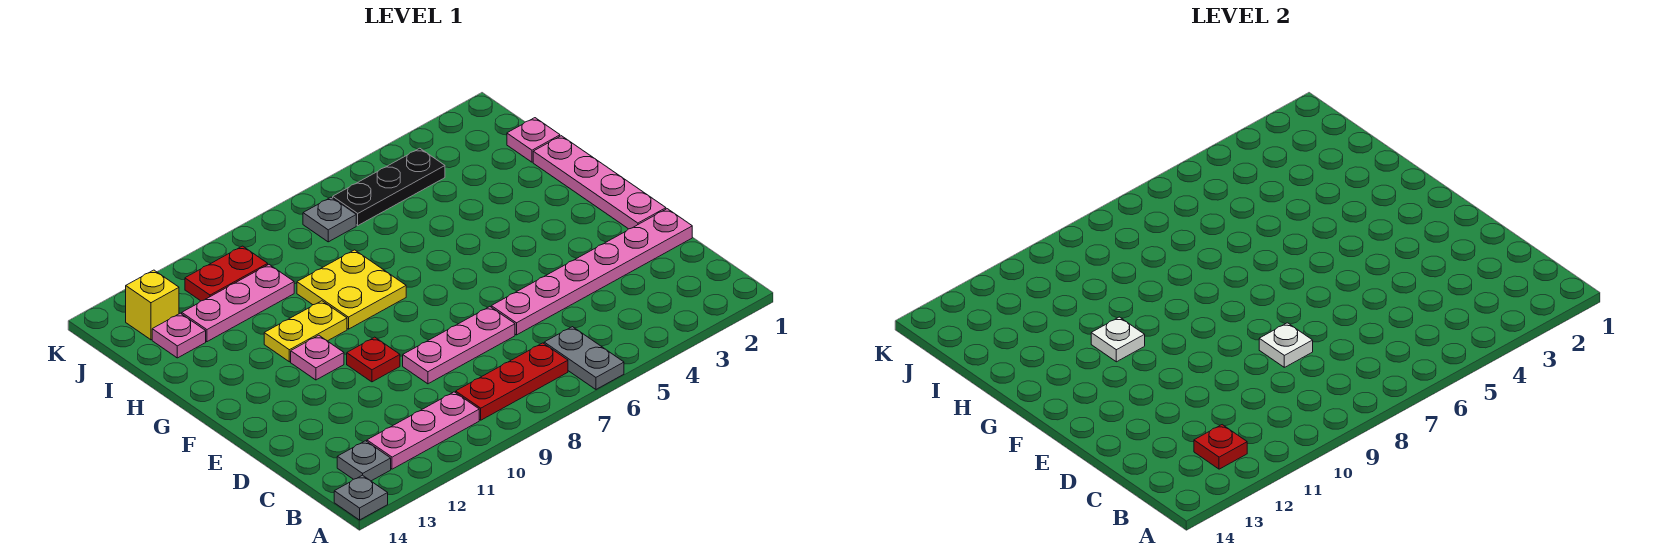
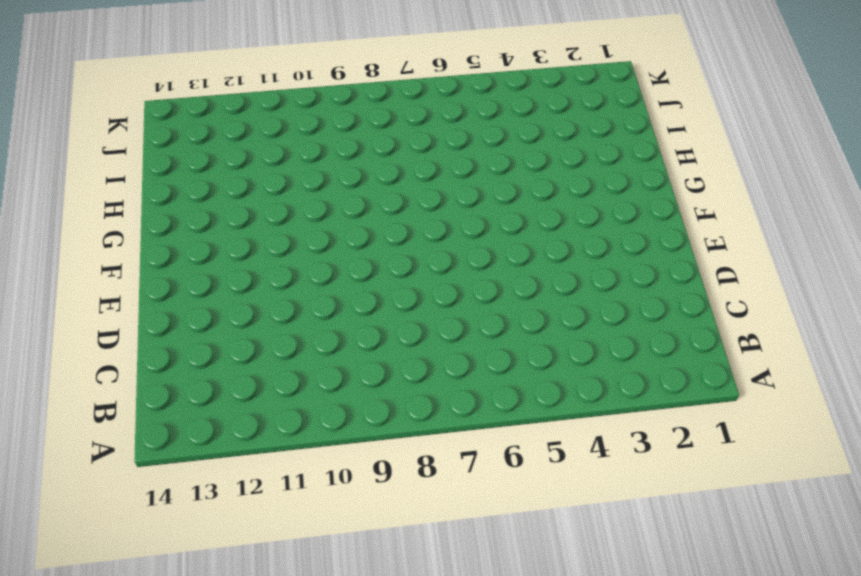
none -> grey 1x2 plate [544,327,624,389]
none -> grey 1x1 plate [334,475,388,520]
none -> red 1x3 plate [456,343,568,420]

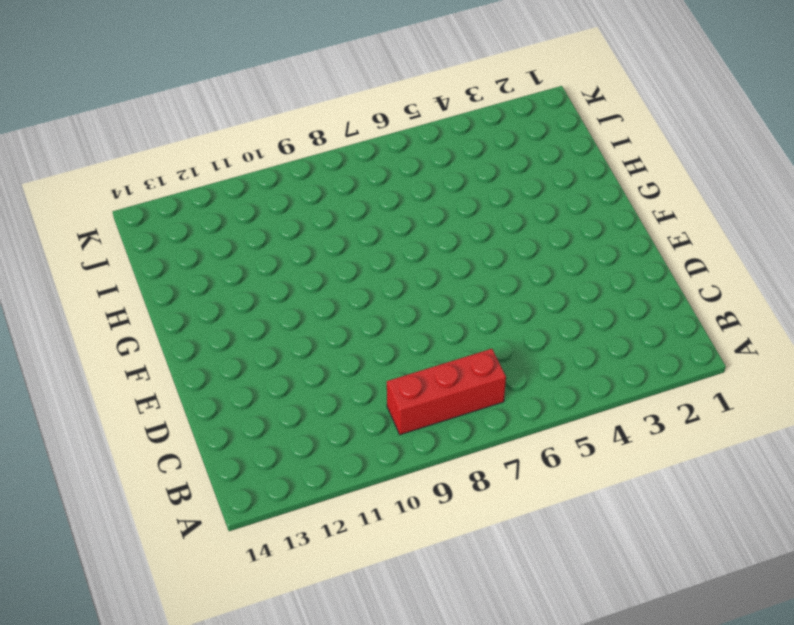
red 1x3 brick [387,349,506,435] -> red 1x3 plate [456,343,568,420]
none -> grey 1x2 plate [544,327,624,389]
none -> grey 1x1 plate [334,475,388,520]
none -> pink 1x3 plate [367,392,479,469]

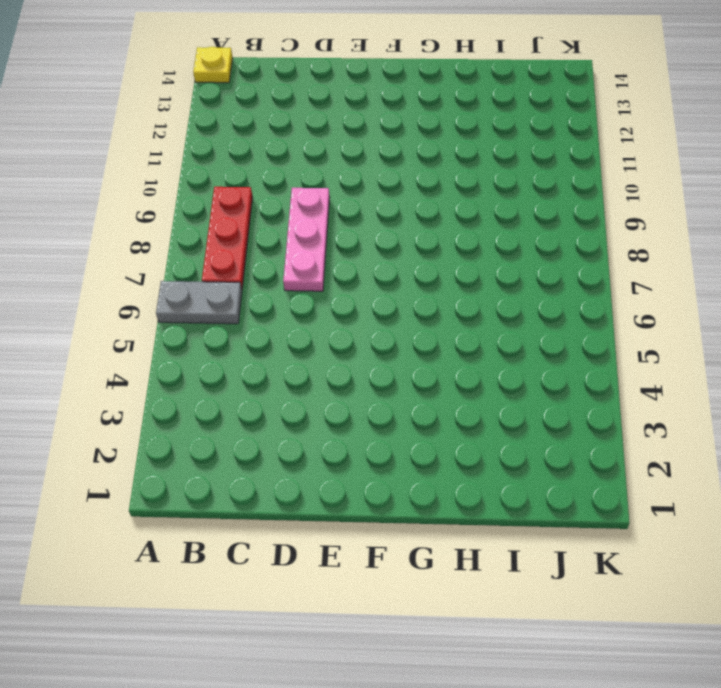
yellow 1x1 plate [193,47,233,83] -> grey 1x1 plate [334,475,388,520]
none -> pink 1x3 plate [367,392,479,469]
none -> grey 1x1 plate [337,441,391,481]
none -> pink 1x6 plate [491,209,692,335]

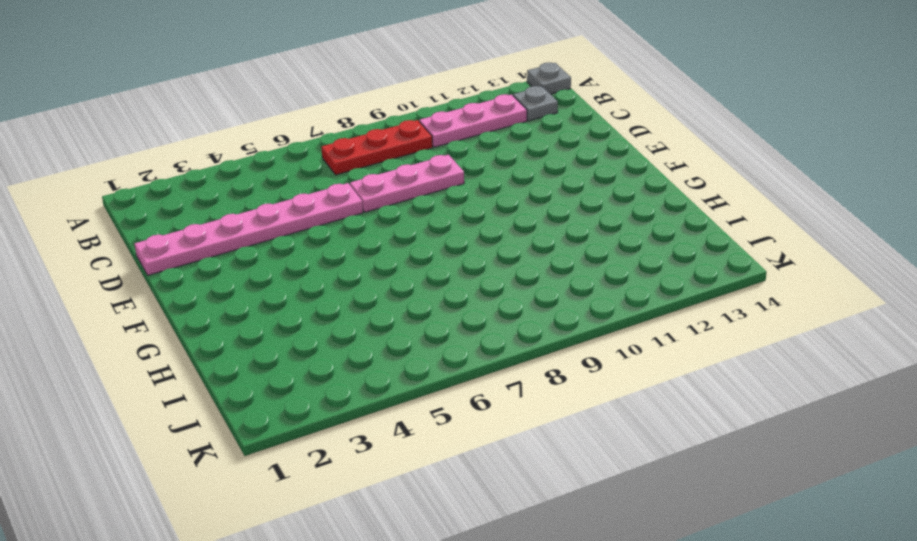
none -> grey 1x2 plate [544,327,624,389]
none -> pink 1x4 plate [533,136,666,229]
none -> red 1x1 plate [347,337,400,382]

